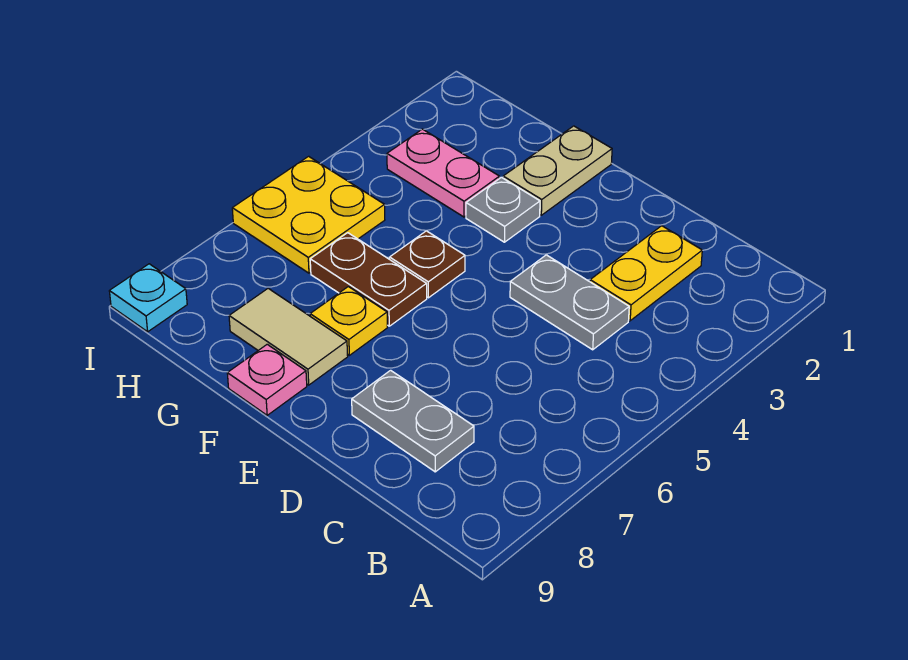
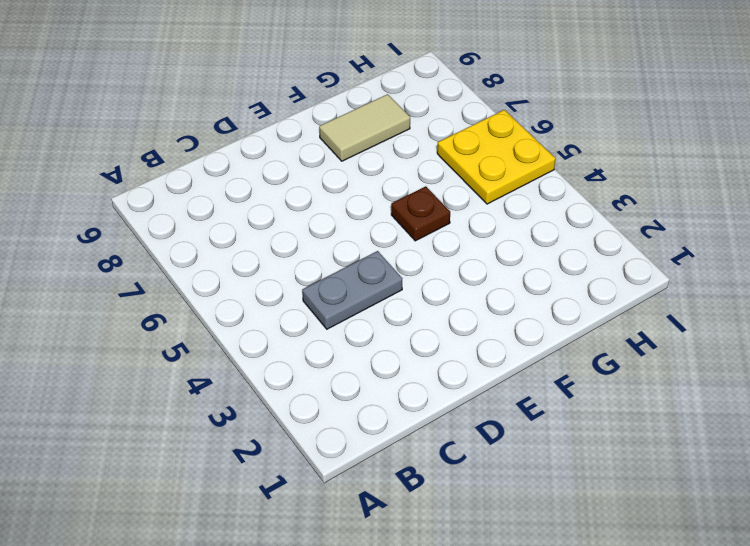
none -> yellow 1x2 plate [590,226,702,321]
none -> grey 1x2 plate [352,370,474,472]
none -> tan 1x2 plate [503,126,612,215]

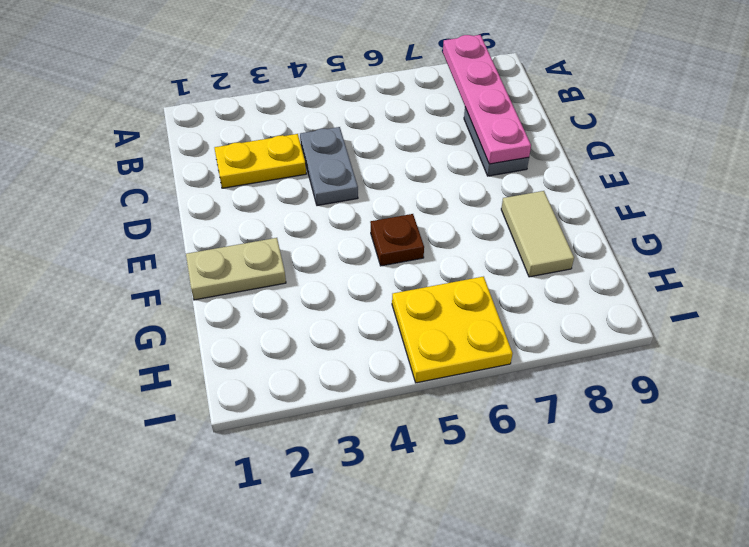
pink 1x4 plate [443,35,531,164] -> none
none -> grey 1x1 plate [466,177,540,242]
none -> brown 1x2 plate [310,233,427,326]
none -> yellow 1x1 plate [310,287,387,355]

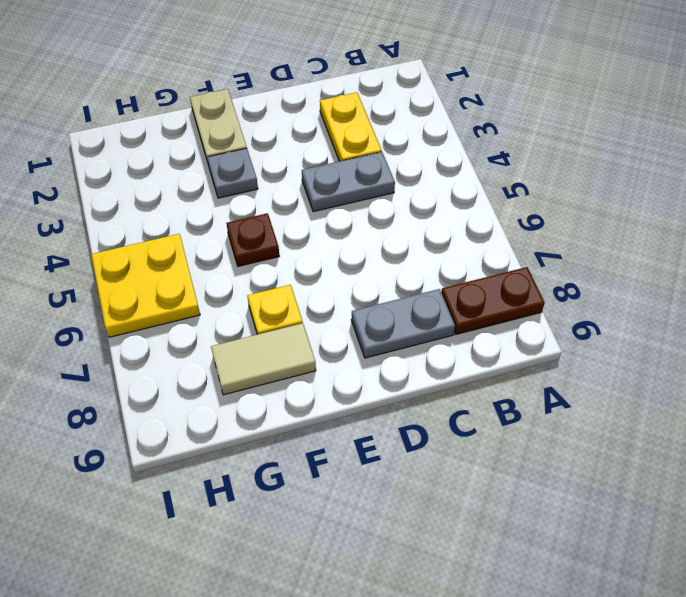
brown 1x2 plate [441,267,545,334] -> brown 1x2 plate moved to [310,233,427,326]
none -> pink 1x1 plate [227,344,307,415]
none -> pink 1x2 plate [387,129,499,217]
none -> cyan 1x1 plate [109,264,187,332]

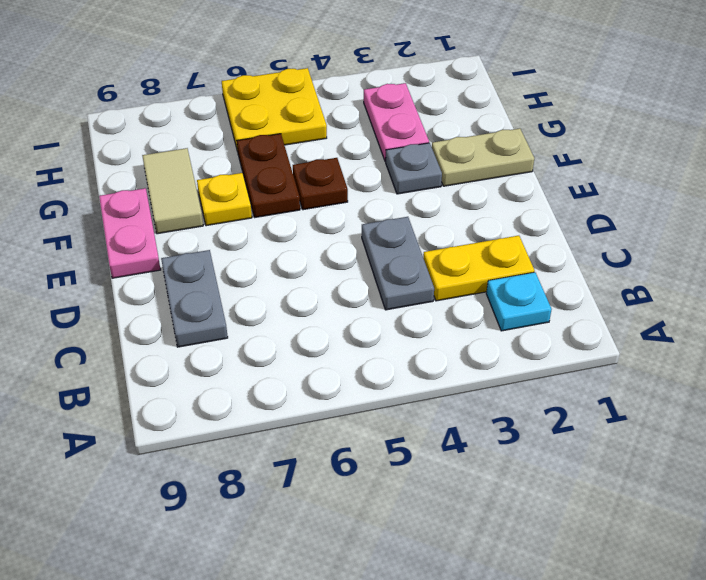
cyan 1x1 plate [486,272,552,331] -> cyan 1x1 plate moved to [109,264,187,332]
pink 1x2 plate [99,188,161,278] -> pink 1x1 plate [227,344,307,415]

